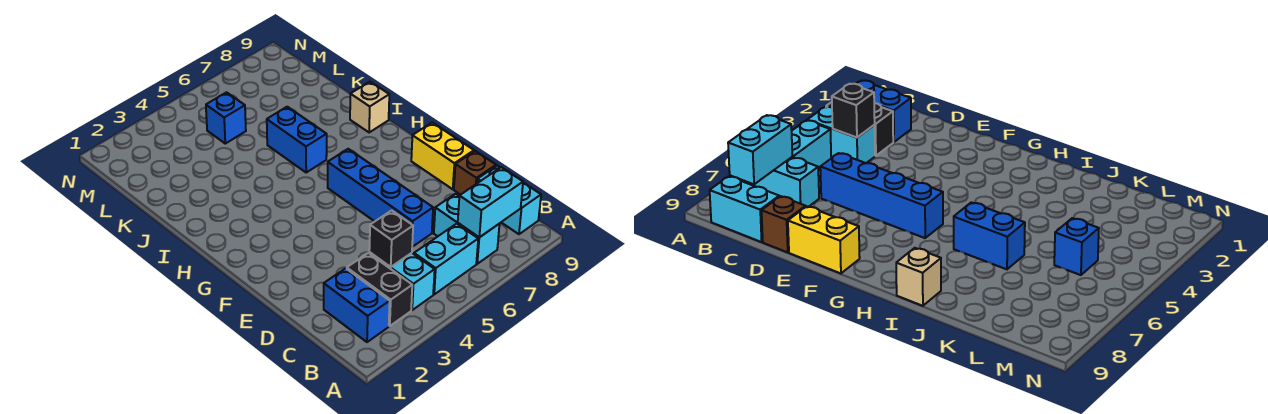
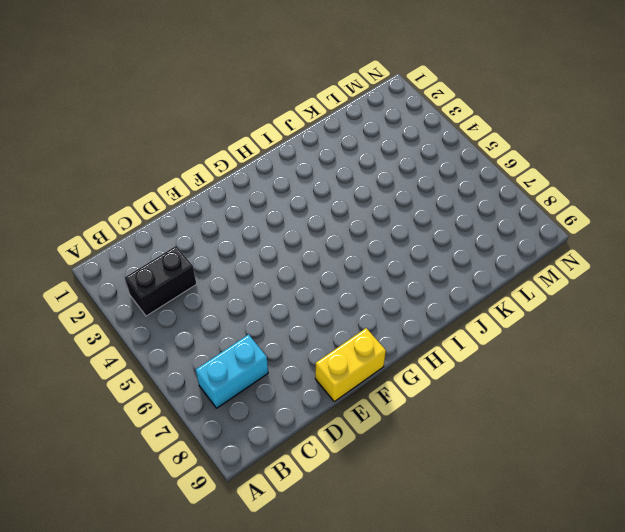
none -> blue 1x2 brick [324,268,390,342]
none -> cyan 1x2 brick [369,252,435,310]
none -> cyan 1x2 brick [414,224,478,294]

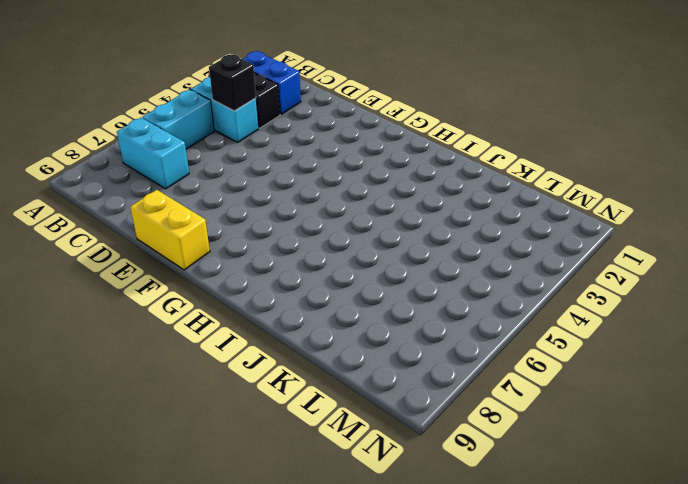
none -> cyan 1x2 brick [477,166,541,234]
none -> blue 1x4 brick [328,149,433,247]
none -> brown 1x1 brick [454,151,496,195]

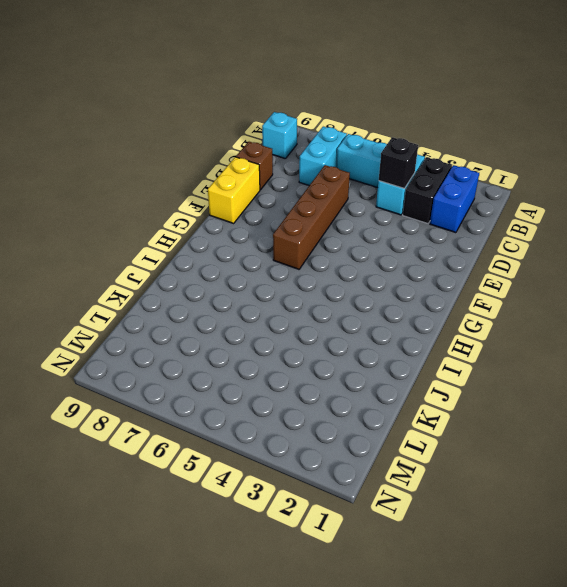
cyan 1x1 brick [262,112,297,159] -> cyan 1x2 brick [477,166,541,234]
brown 1x4 brick [273,165,350,269] -> blue 1x4 brick [328,149,433,247]
none -> blue 1x2 brick [267,107,327,172]
none -> tan 1x1 brick [350,82,389,132]
none -> blue 1x1 brick [206,92,246,144]

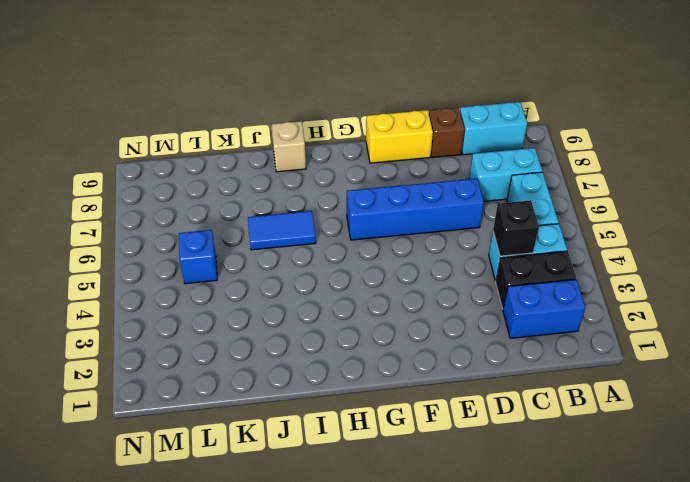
blue 1x2 tile [248,211,316,250] -> blue 1x2 brick [267,107,327,172]
none -> cyan 1x2 brick [458,167,523,237]

